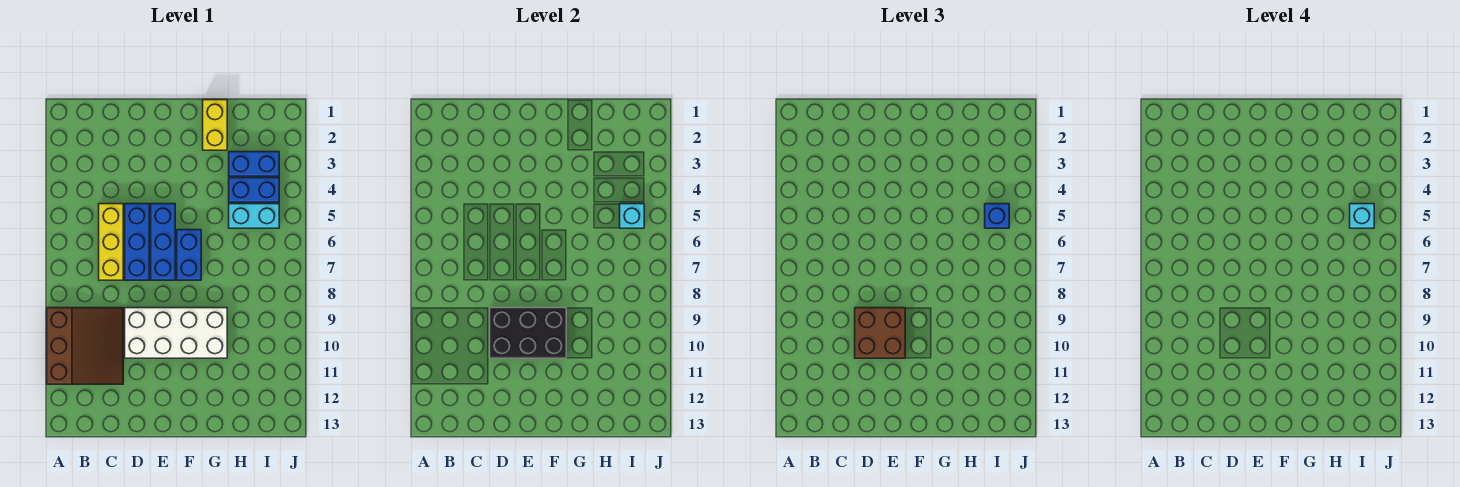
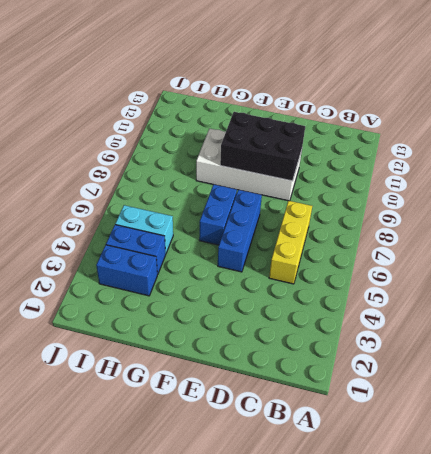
none -> brown 3x3 slope [47,308,123,384]
none -> blue 1x3 brick [125,204,149,280]
none -> yellow 1x2 brick [203,100,227,150]

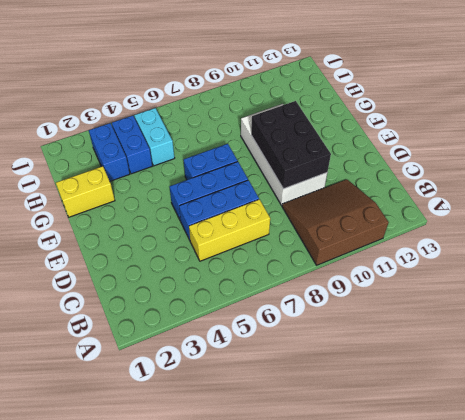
none -> cyan 1x1 brick [620,204,644,228]
none -> brown 2x2 brick [855,308,905,358]
none -> blue 1x1 brick [985,204,1009,228]

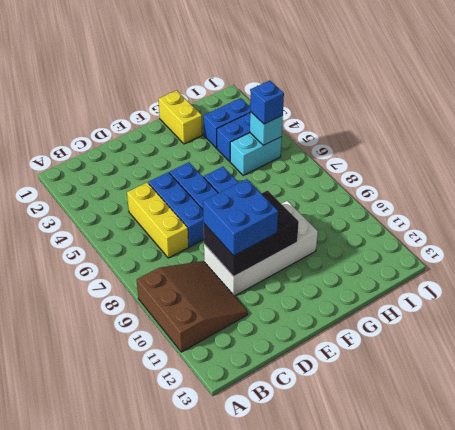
blue 2x2 brick [203,179,278,256] -> brown 2x2 brick [855,308,905,358]
none -> cyan 1x1 brick [1350,204,1374,228]

